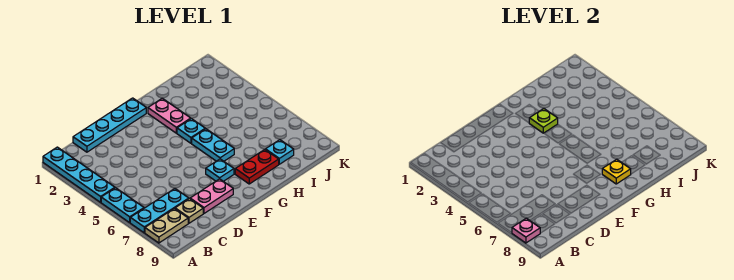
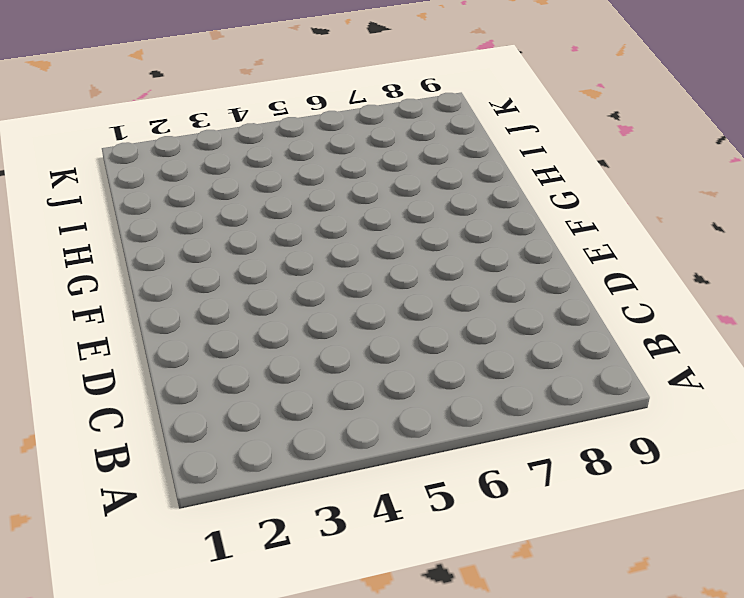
none -> cyan 1x4 plate [43,147,115,202]
none -> cyan 1x2 plate [101,188,144,223]
none -> cyan 1x3 plate [130,189,189,233]

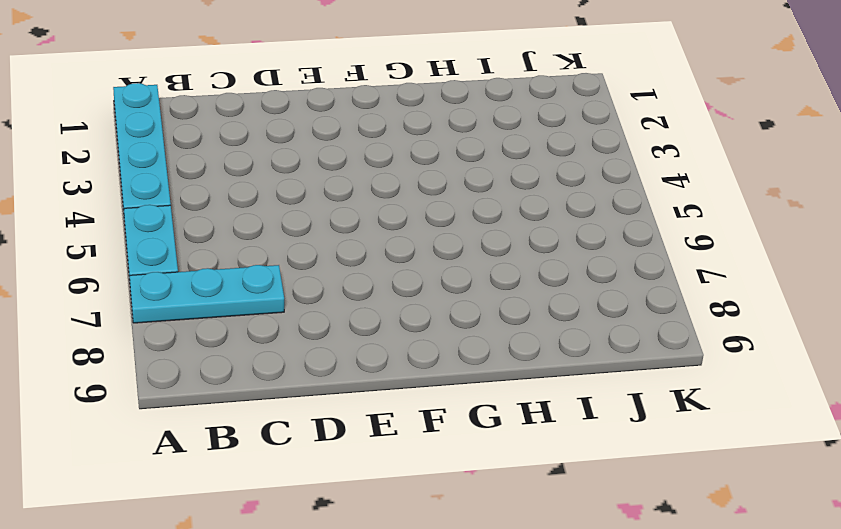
none -> tan 1x2 plate [145,208,188,243]
none -> cyan 1x4 plate [73,98,146,152]
none -> tan 1x1 plate [175,199,203,223]

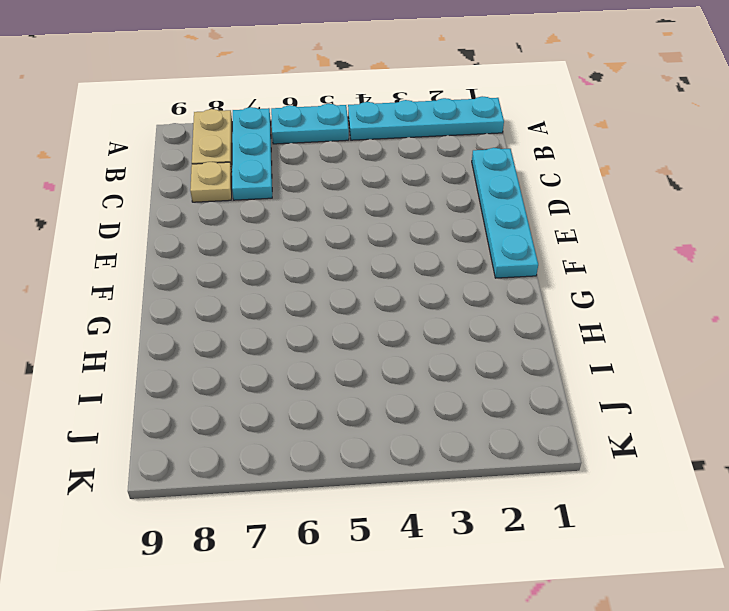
none -> pink 1x2 plate [190,179,233,213]
none -> cyan 1x1 plate [206,159,234,181]
none -> pink 1x2 plate [148,98,191,133]

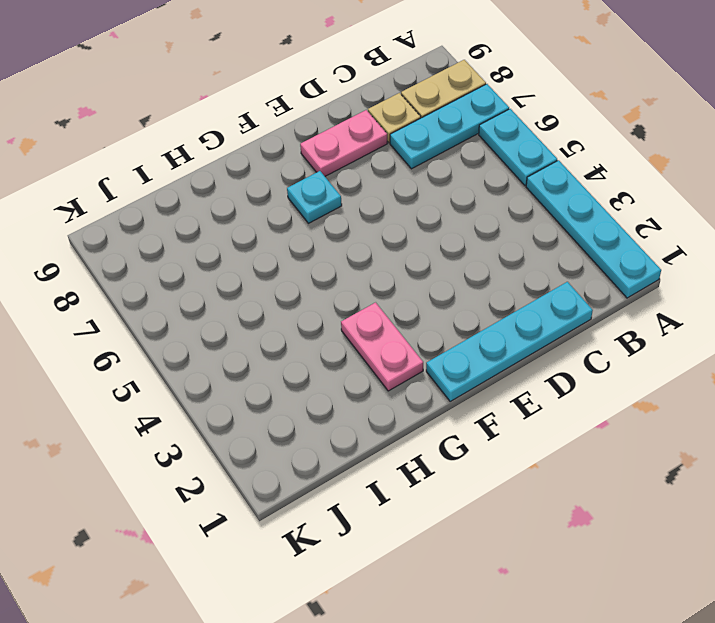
none -> cyan 1x1 plate [177,119,205,143]
none -> cyan 1x2 plate [192,129,234,161]
none -> red 1x2 plate [235,150,279,184]

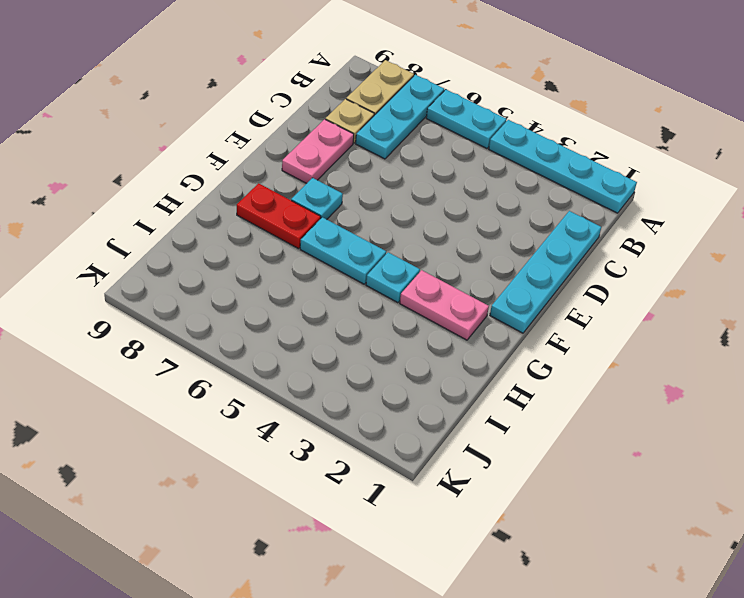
red 1x2 plate [237,183,321,249] -> red 1x2 plate turned to [235,150,279,184]
none -> cyan 1x1 plate [266,140,294,164]
none -> pink 1x1 plate [512,218,540,243]
none -> lime 1x1 plate [529,109,558,133]

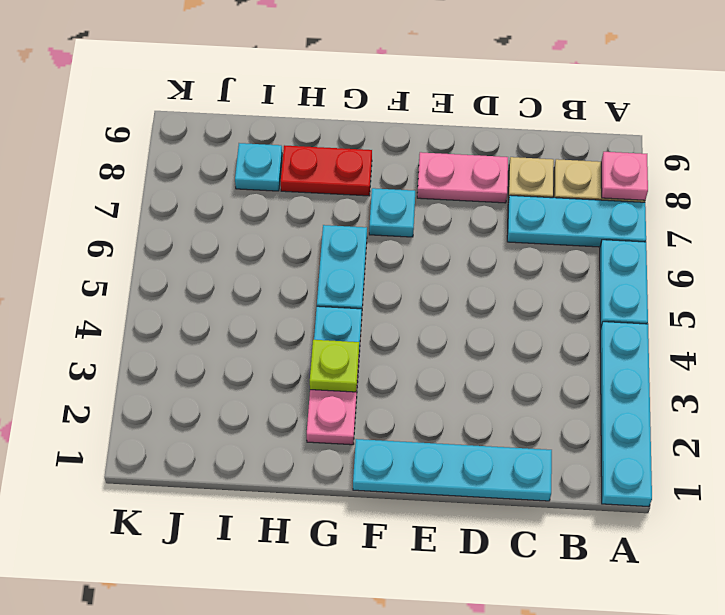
none -> yellow 1x1 plate [602,159,631,184]

